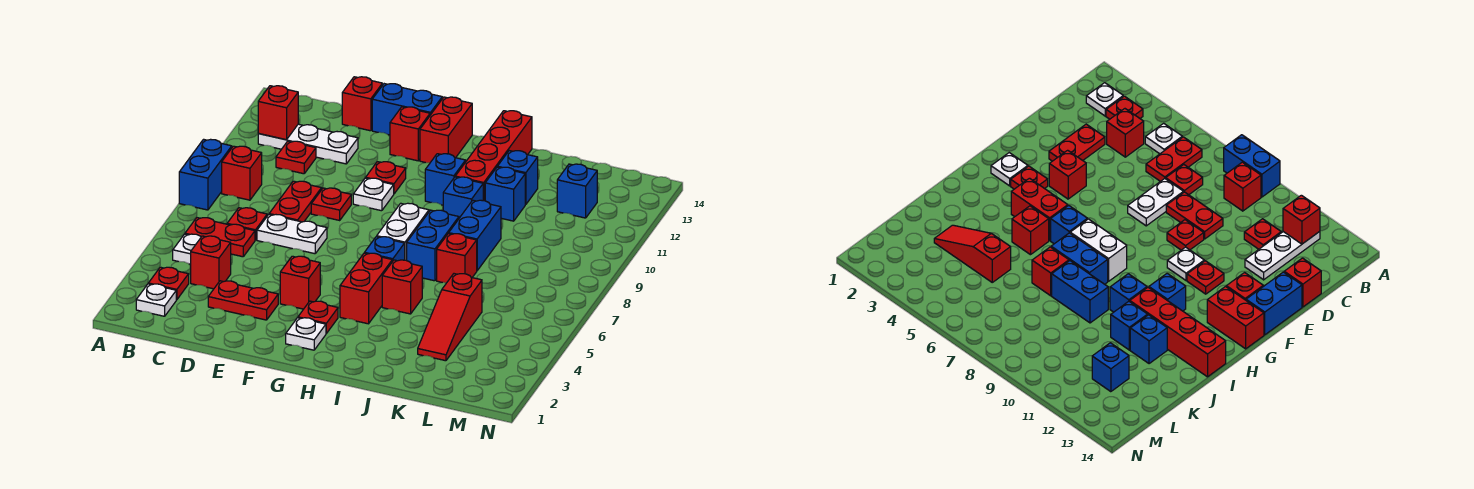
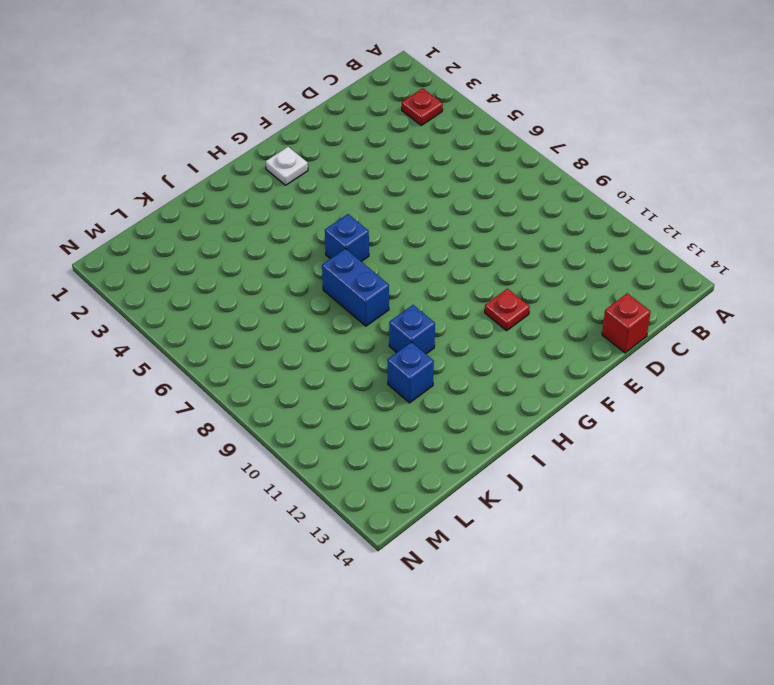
none -> blue 1x2 brick [179,139,232,210]
none -> white 1x1 plate [136,284,176,316]
none -> white 1x1 plate [173,234,201,264]
none -> red 1x2 plate [185,218,255,257]

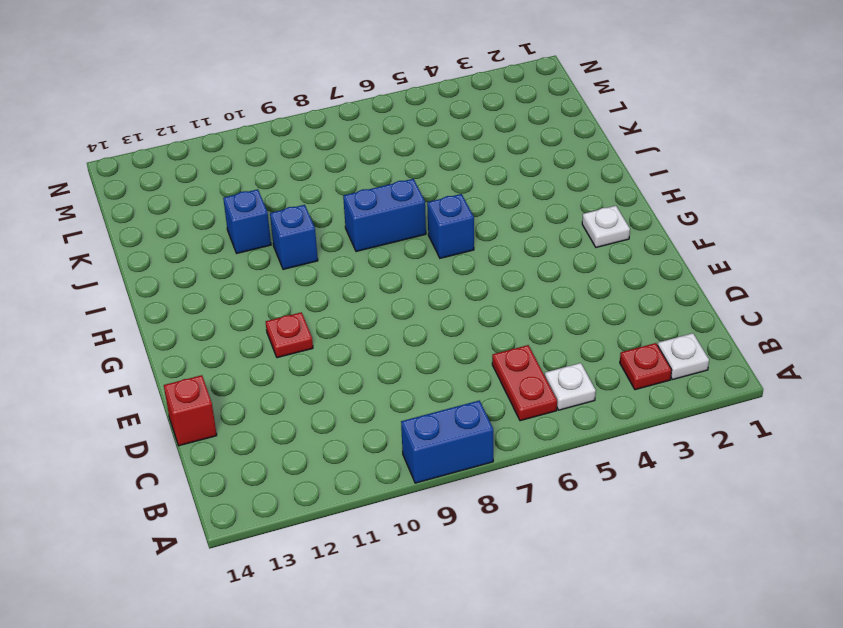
none -> red 1x1 brick [222,146,262,200]
none -> white 1x3 plate [258,124,358,164]
none -> red 1x1 brick [191,236,231,289]
none -> red 1x1 plate [227,208,267,240]

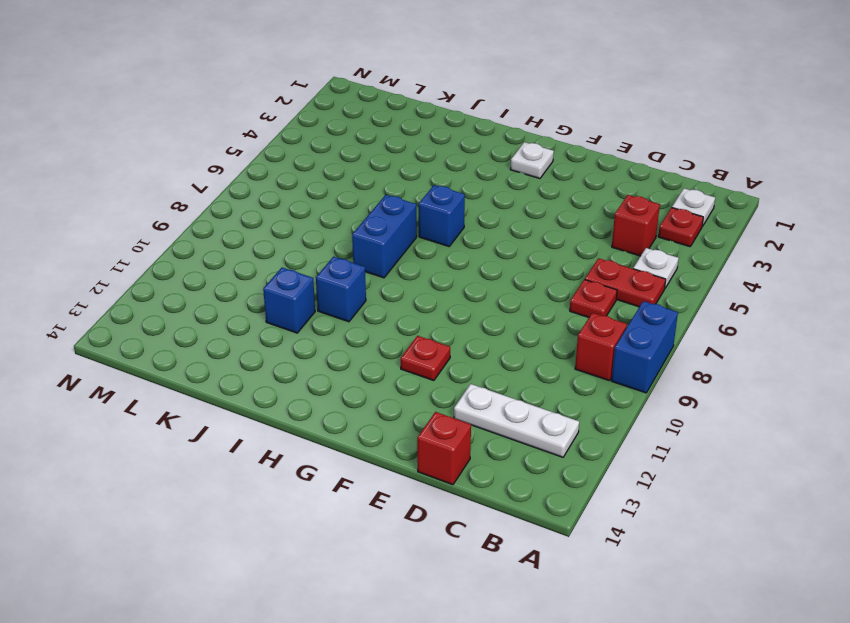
none -> red 1x1 plate [276,141,316,174]
none -> red 1x2 plate [208,281,278,320]
none -> white 1x2 plate [257,215,327,254]
none -> red 1x2 plate [269,181,322,222]

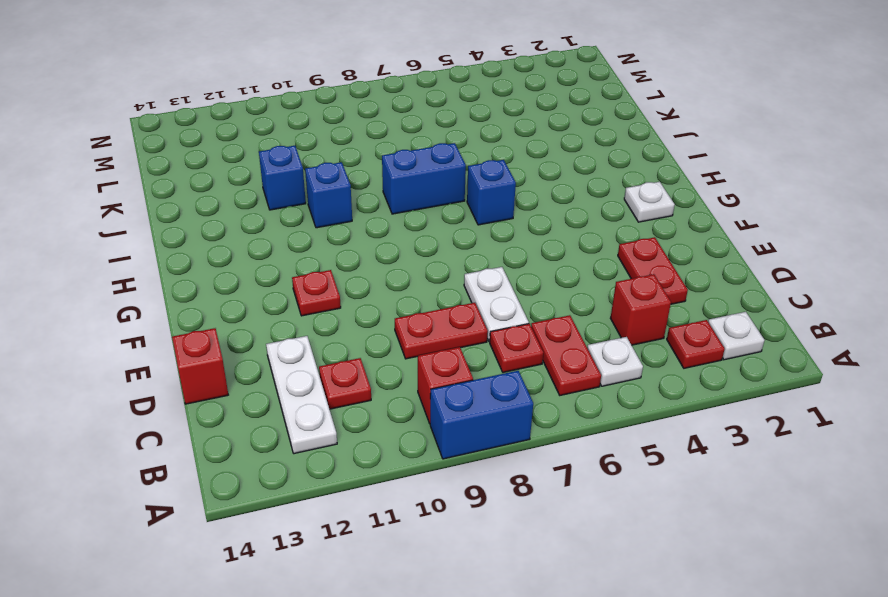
none -> red 1x1 plate [311,188,351,220]
none -> blue 1x2 brick [372,84,442,135]
none -> red 1x1 brick [280,256,320,309]
none -> white 1x1 plate [353,178,394,211]

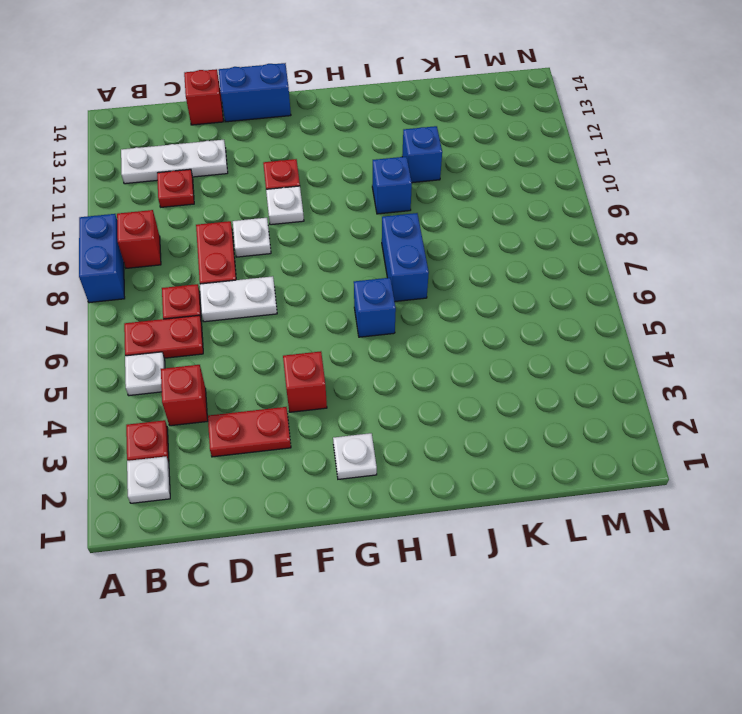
white 1x1 plate [233,218,271,257] -> red 1x1 plate [311,188,351,220]
none -> red 1x1 brick [390,107,430,161]
none -> red 1x1 plate [298,301,338,333]
none -> red 1x2 brick [420,97,472,163]
none -> red 1x2 brick [340,253,392,324]

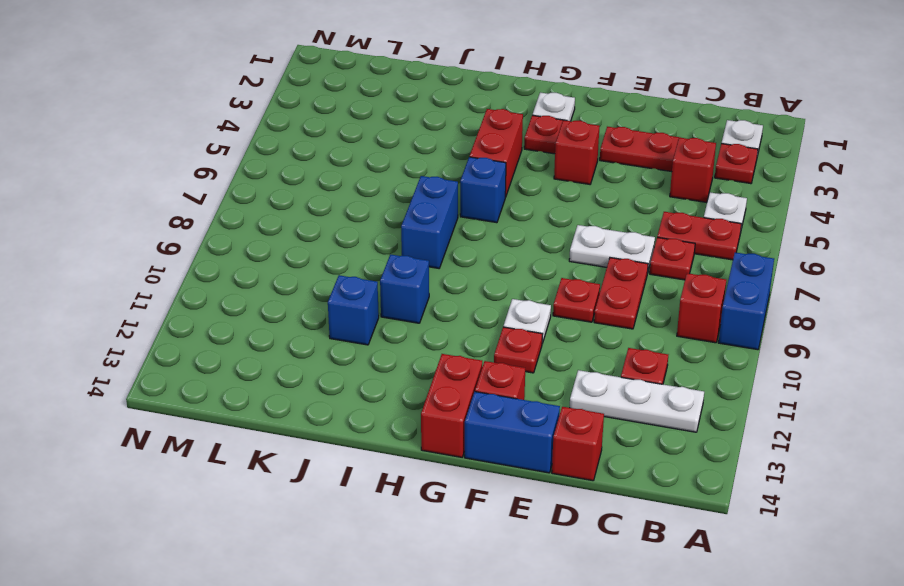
none -> white 1x2 brick [377,203,429,260]
none -> blue 1x1 brick [425,154,466,205]
none -> red 1x1 brick [382,260,422,314]
none -> red 1x4 brick [455,111,532,201]

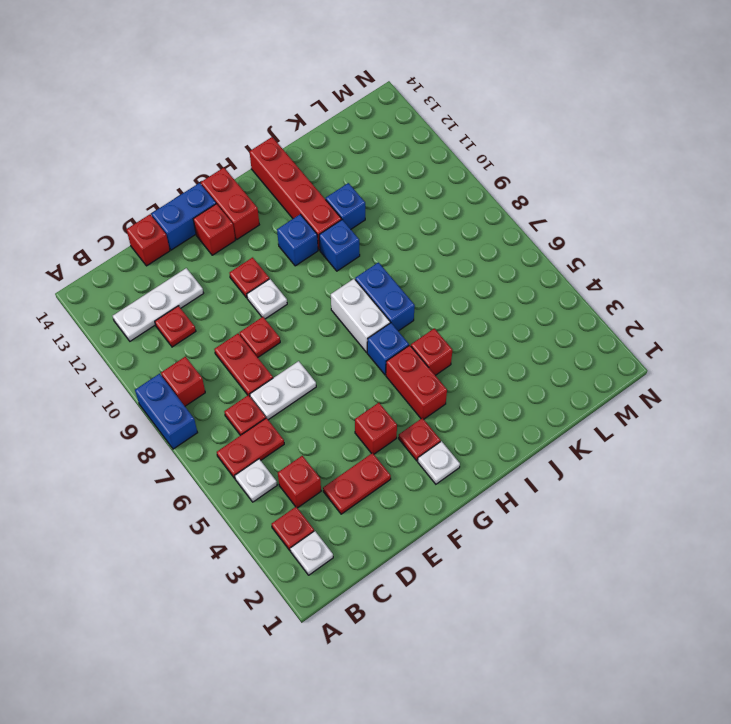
none -> red 1x1 brick [437,233,477,283]
none -> blue 1x2 brick [449,200,501,270]
none -> blue 1x1 brick [497,151,538,205]
none -> red 1x3 slope [418,274,482,361]

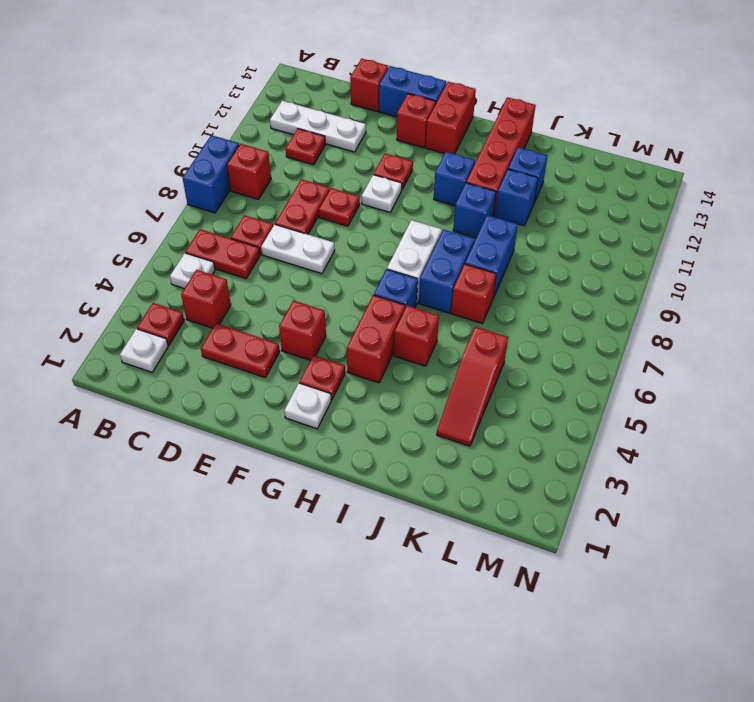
none -> blue 1x1 brick [557,164,597,218]
none -> red 1x1 brick [258,86,298,140]

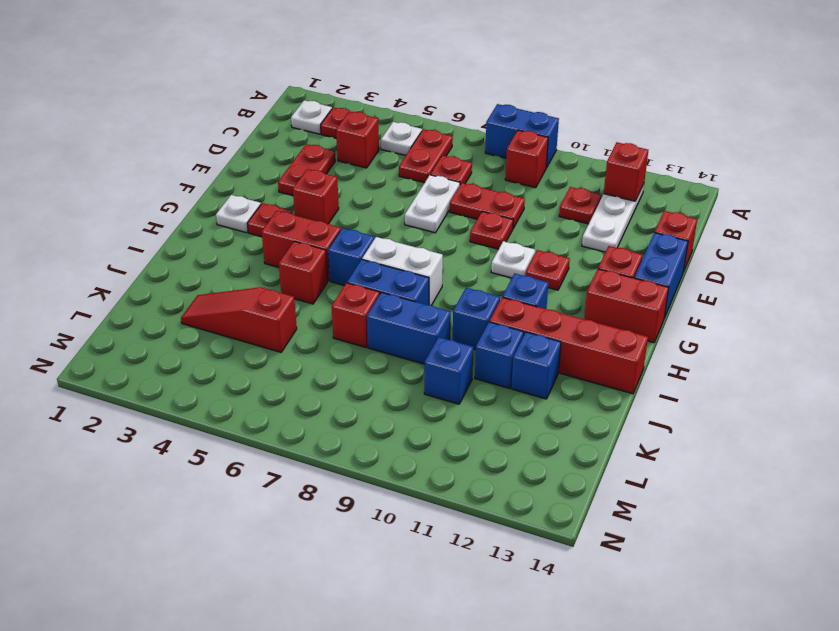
blue 1x1 brick [424,337,473,404] -> blue 1x1 brick moved to [557,164,597,218]

